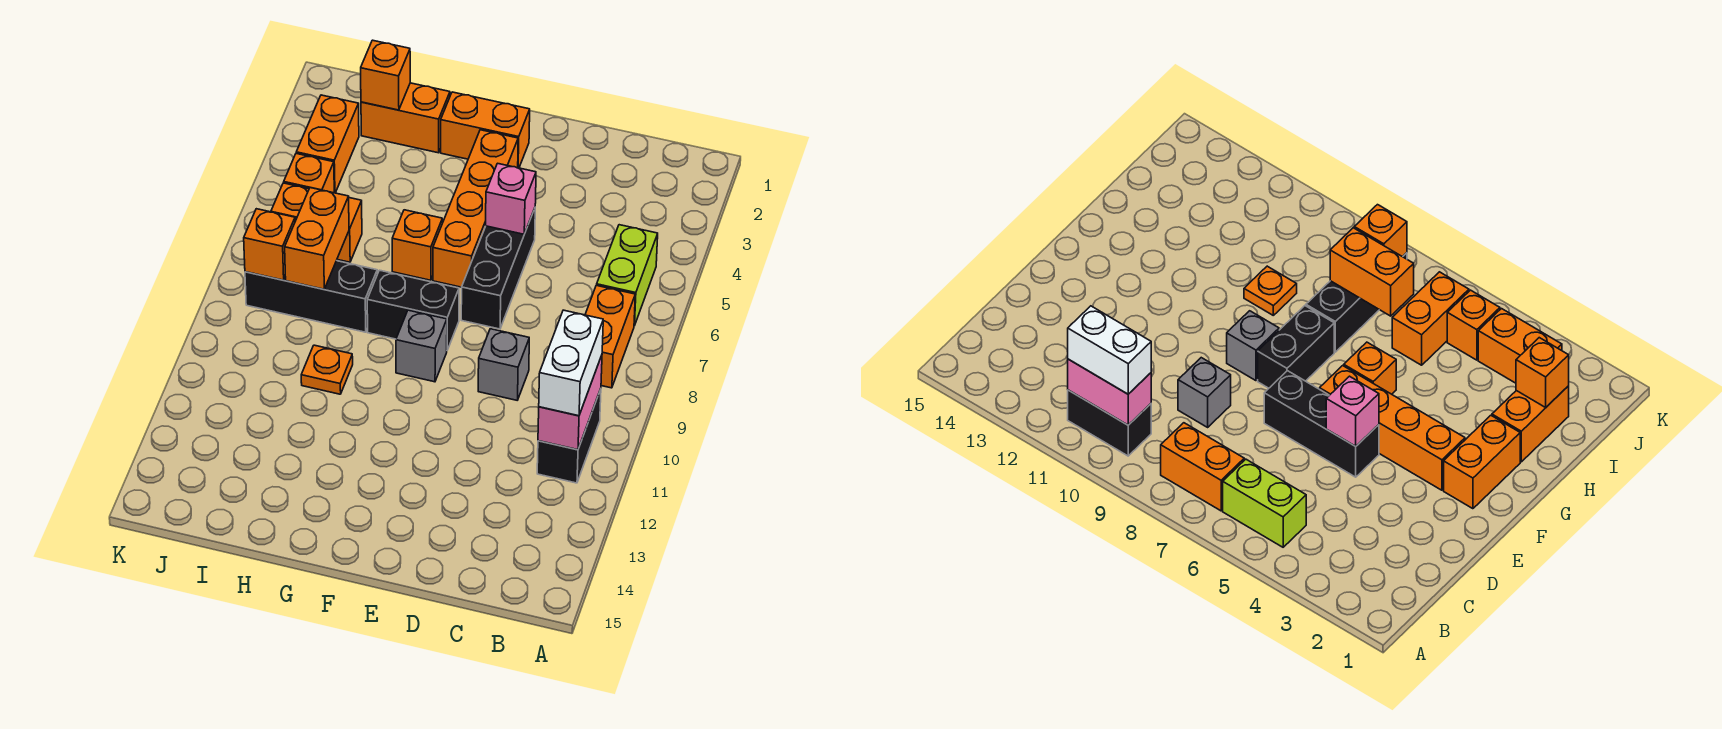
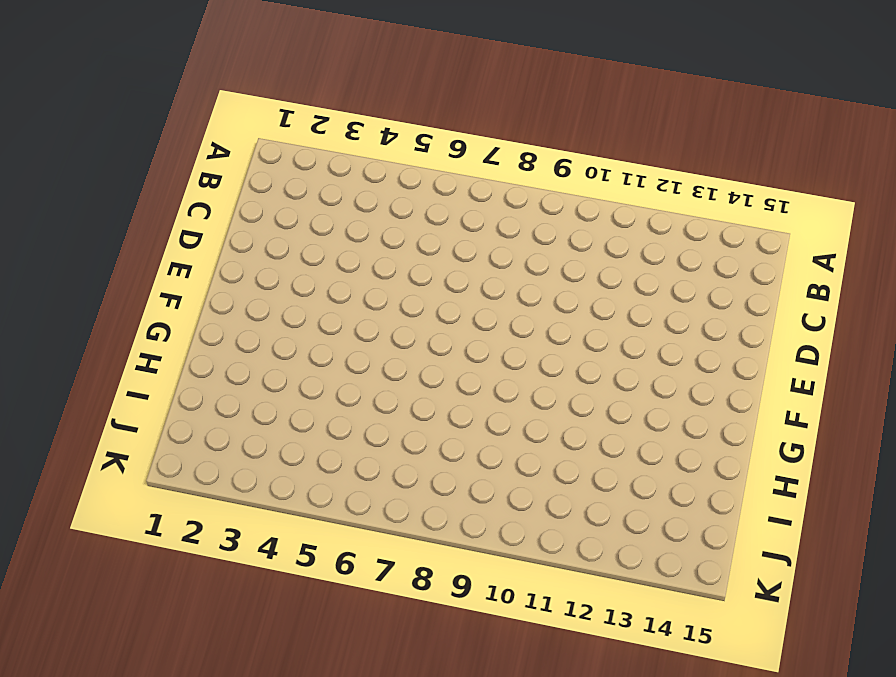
none -> lime 1x2 brick [597,225,658,326]
none -> orange 1x2 brick [585,285,635,388]
none -> black 1x2 brick [537,389,601,483]

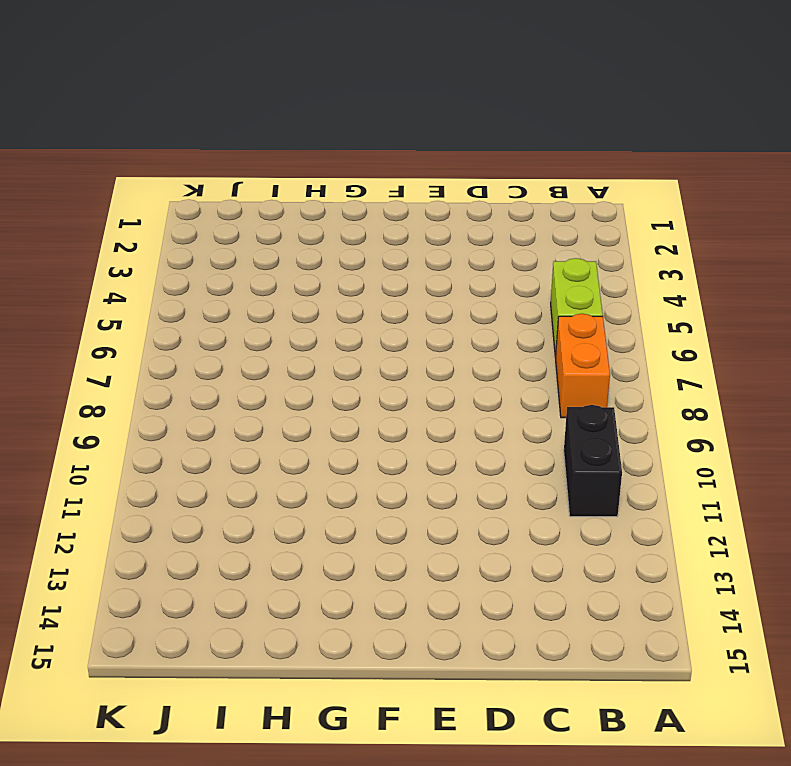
none -> grey 1x1 brick [478,329,529,400]
none -> black 1x3 brick [461,208,535,329]
none -> orange 1x2 brick [441,92,530,168]

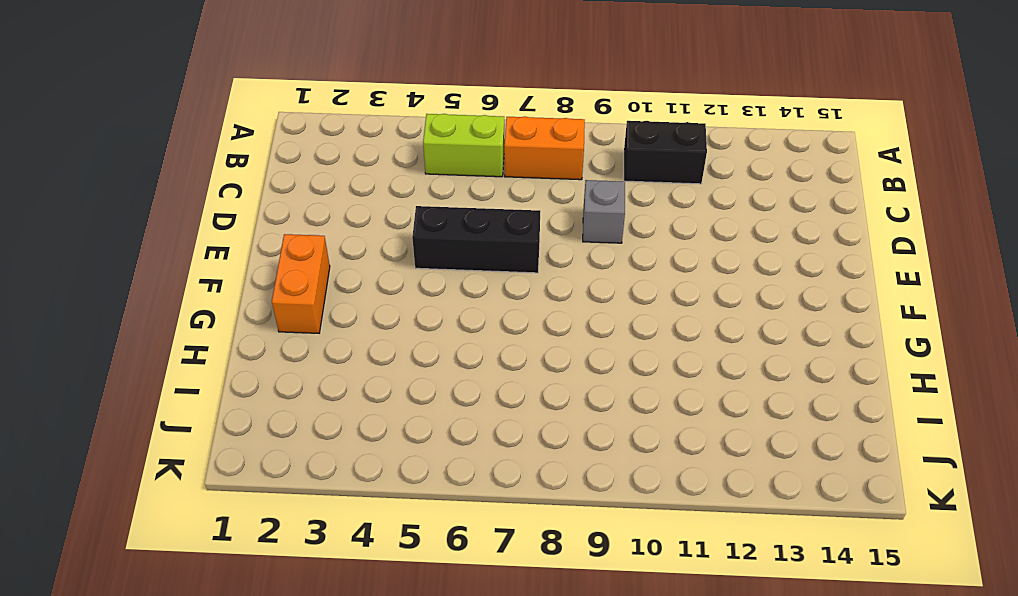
none -> orange 1x4 brick [433,130,518,287]
none -> black 1x2 brick [367,270,459,350]
none -> grey 1x1 brick [396,310,447,382]

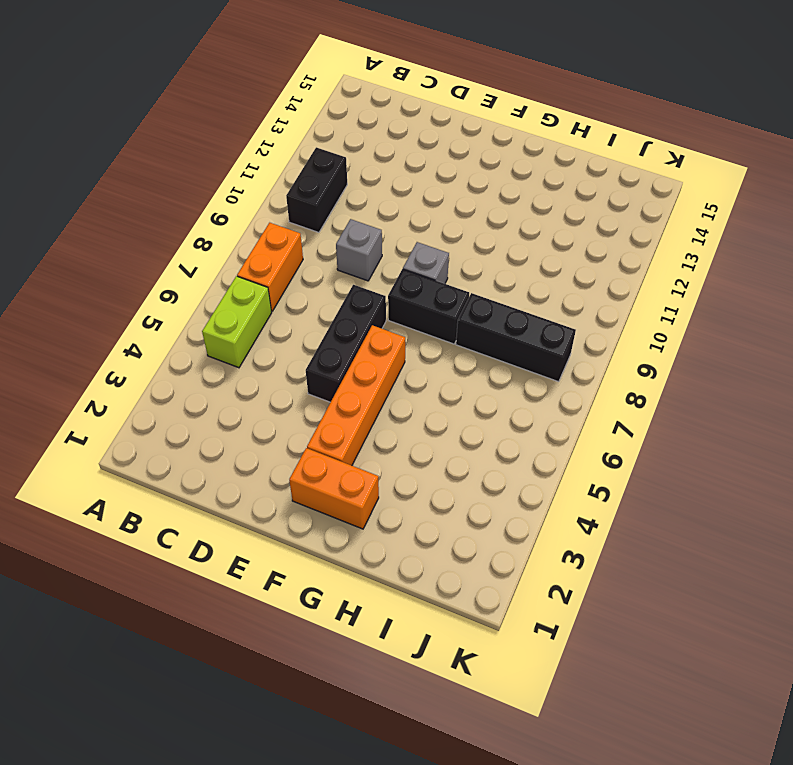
none -> orange 1x1 brick [392,210,442,280]
none -> orange 1x2 brick [361,83,450,153]
none -> orange 1x1 plate [301,345,353,394]

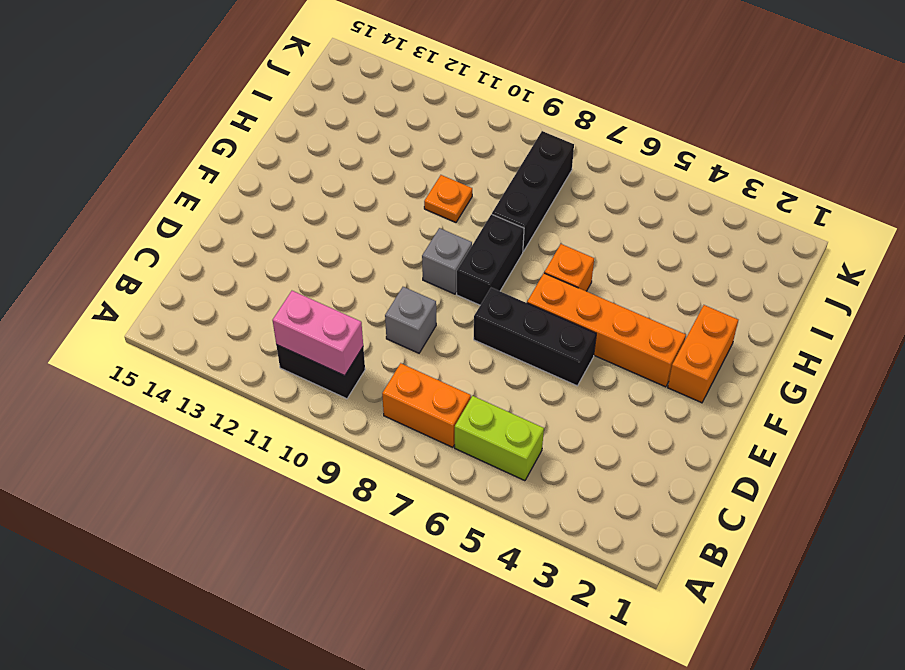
none -> orange 1x2 brick [361,83,450,153]
none -> orange 1x2 brick [271,183,362,262]
none -> orange 1x2 brick [296,95,359,193]

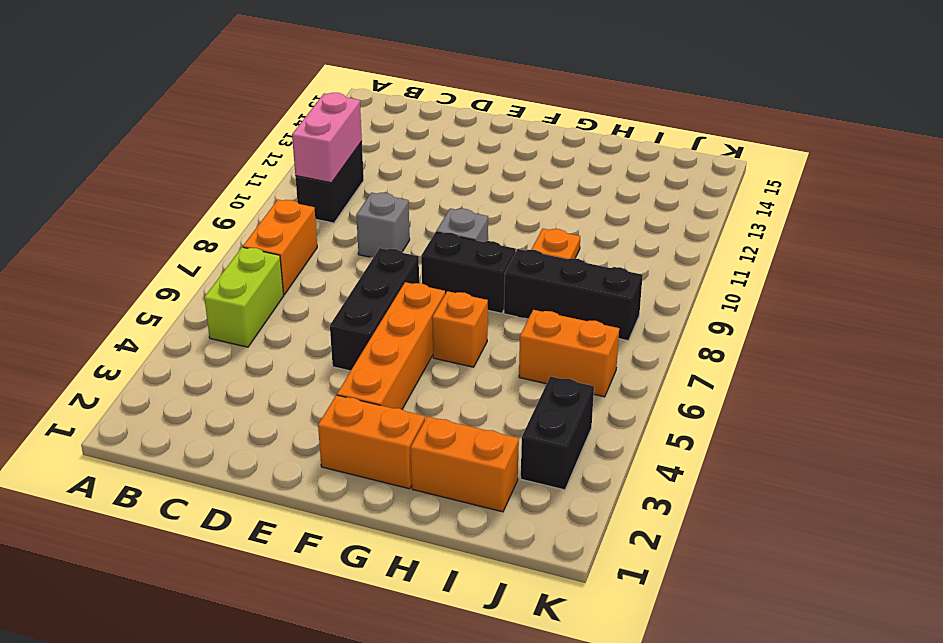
black 1x2 brick [521,376,594,490] -> orange 1x2 brick [296,95,359,193]
none -> orange 1x1 brick [284,154,334,193]
none -> pink 1x1 brick [486,163,536,234]
none -> orange 1x1 brick [361,40,410,110]

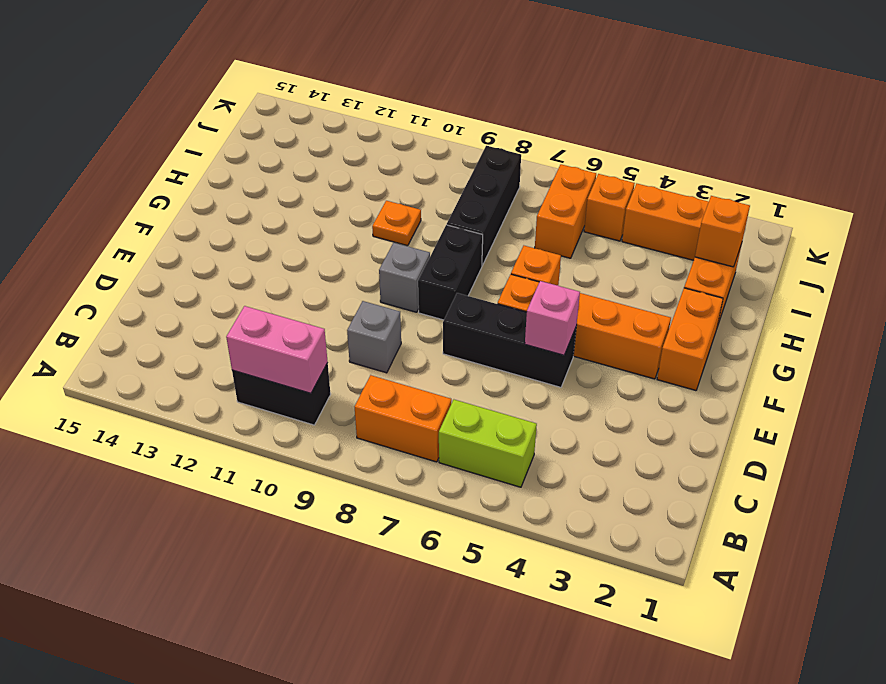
none -> orange 1x2 brick [285,188,349,289]
none -> orange 1x1 brick [244,209,295,280]
none -> white 1x2 brick [539,310,603,416]

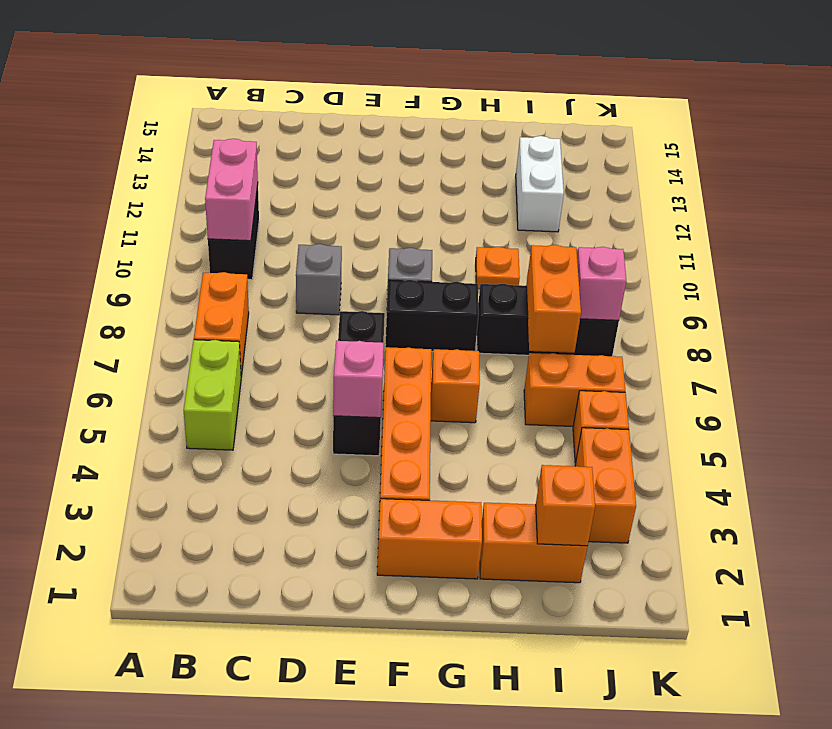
white 1x2 brick [516,136,564,232] -> white 1x2 brick moved to [539,310,603,416]
pink 1x1 brick [577,247,626,320] -> orange 1x1 brick [244,209,295,280]

